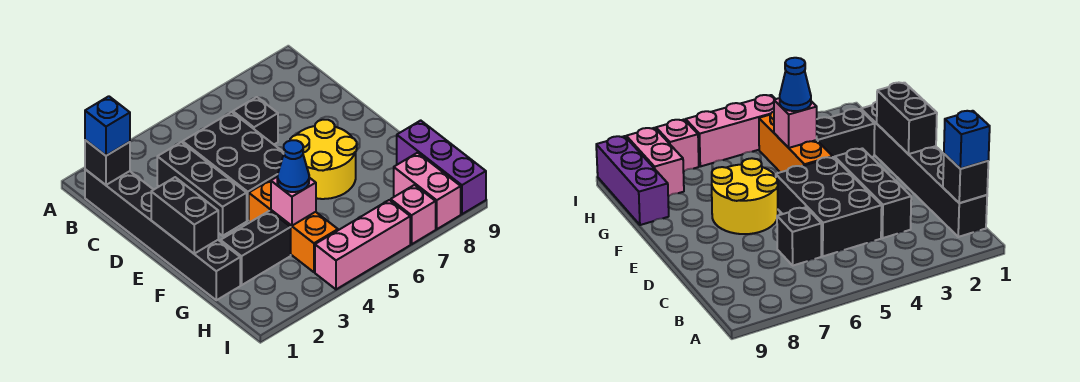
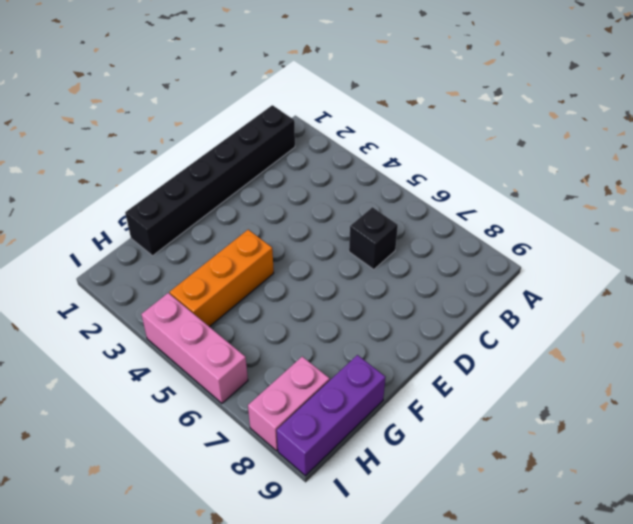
none -> black 1x3 brick [157,142,247,236]
none -> black 2x3 brick [183,112,284,221]
none -> yellow 2x2 round brick [290,120,357,199]

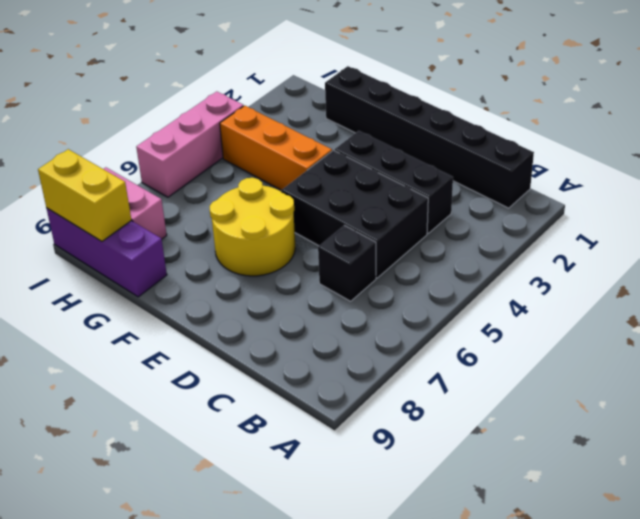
yellow 1x2 brick [38,149,131,241] -> none
none -> black 1x2 brick [220,211,291,285]
none -> pink 1x1 brick [390,185,436,244]
none -> black 1x1 brick [85,140,130,185]

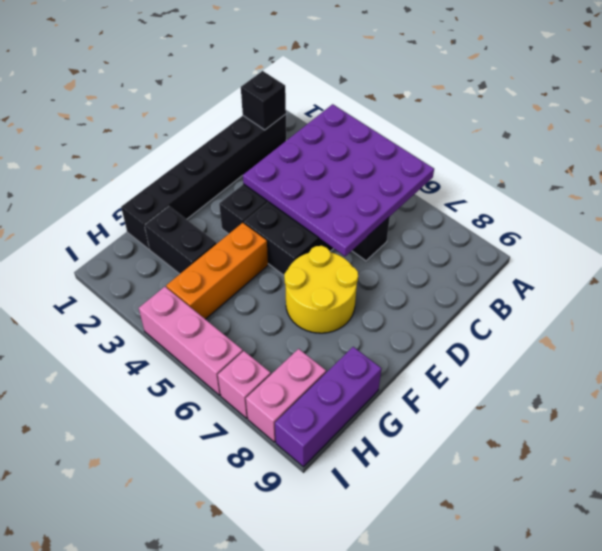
purple 4x4 plate [243,104,434,256] -> none
none -> black 1x2 brick [151,177,218,254]
none -> pink 1x1 brick [271,177,316,226]
none -> blue 1x1 brick [85,96,130,156]

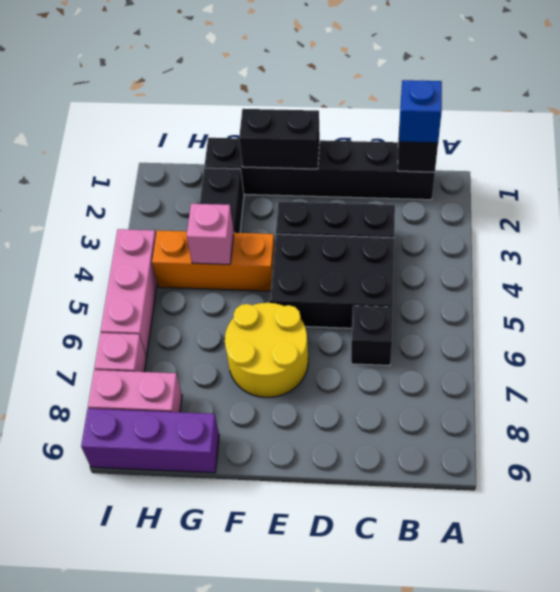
none -> blue 1x1 cone [277,140,309,192]

